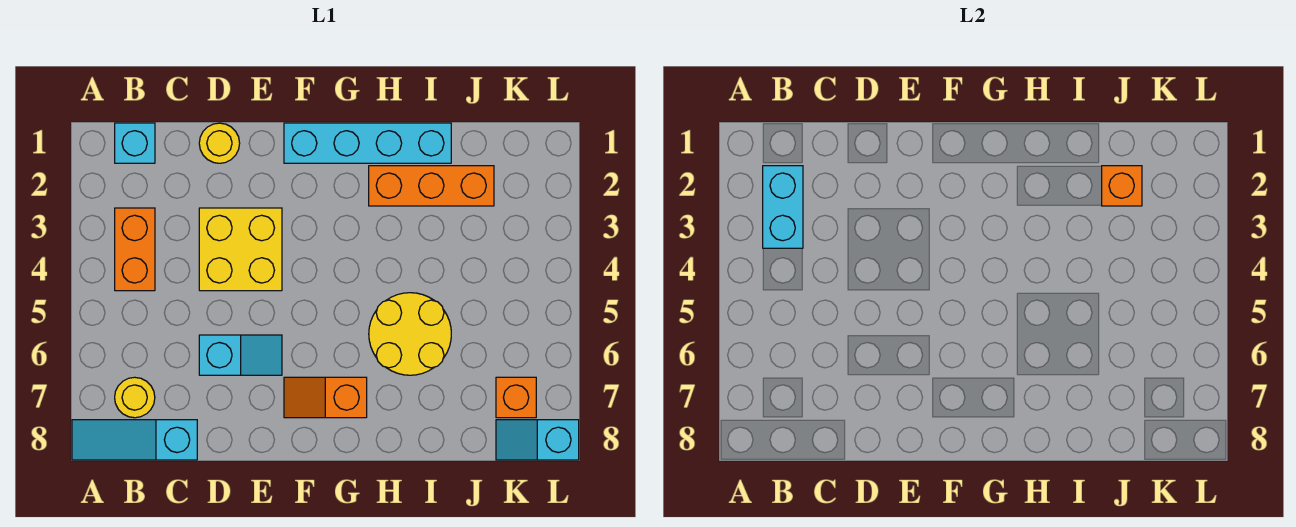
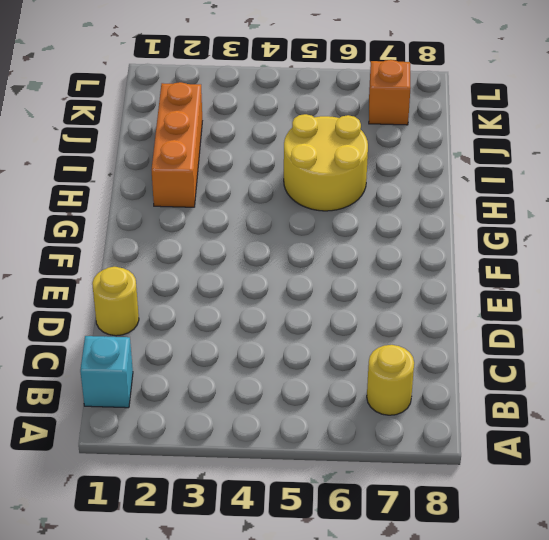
none -> cyan 1x3 slope [72,420,197,460]
none -> orange 1x2 brick [115,208,155,291]
none -> yellow 2x2 brick [199,208,282,291]

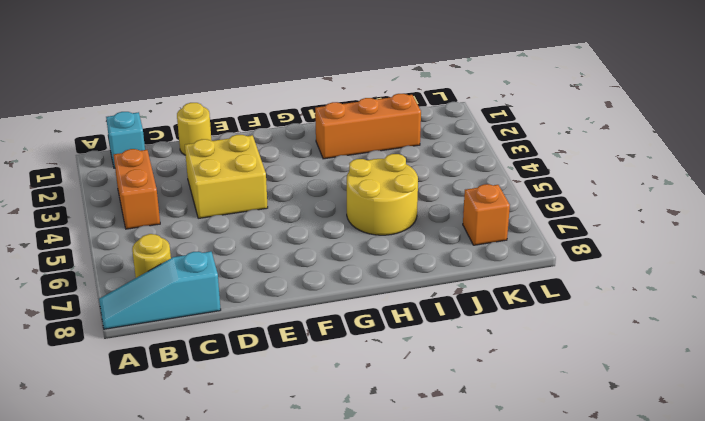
none -> cyan 1x2 slope [199,335,282,375]
none -> cyan 1x4 brick [284,123,451,163]
none -> orange 1x2 slope [284,377,367,418]

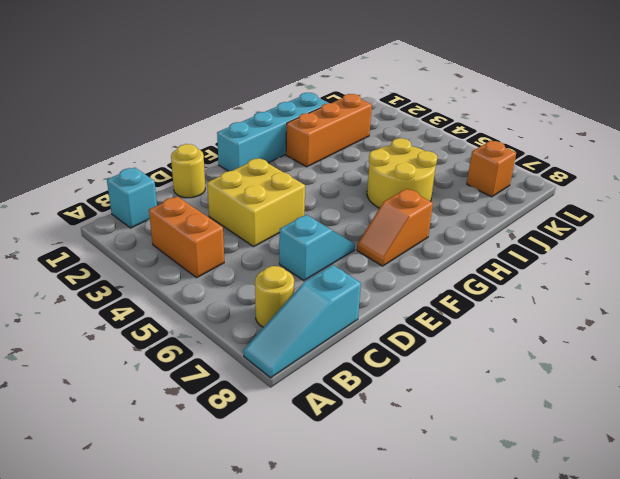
none -> cyan 1x2 slope [496,420,579,460]
none -> cyan 1x2 brick [763,166,803,248]
none -> orange 1x1 brick [1102,166,1142,206]

